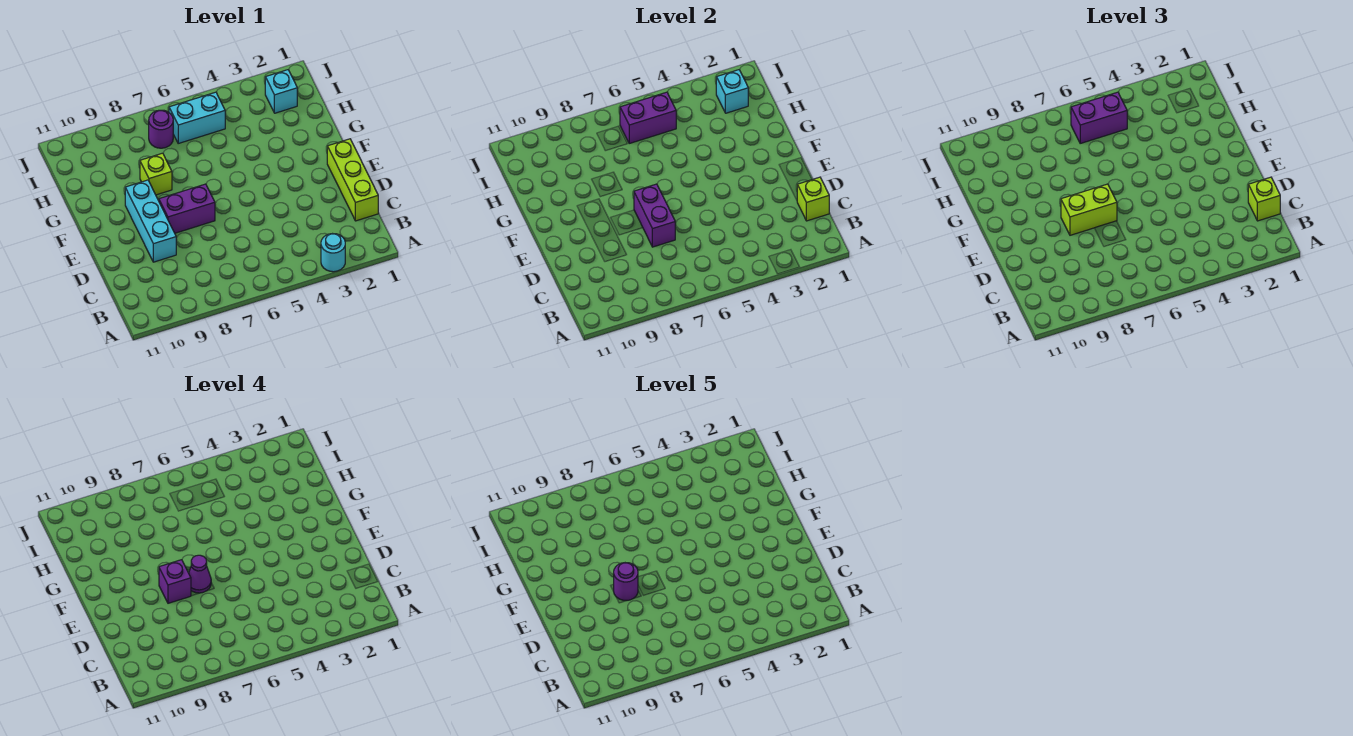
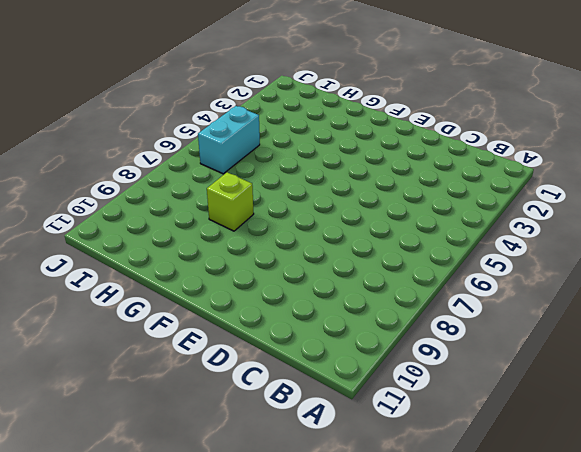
none -> cyan 1x1 round brick [321,234,345,272]
none -> lime 1x3 brick [327,139,378,221]
none -> cyan 1x3 brick [125,180,176,262]

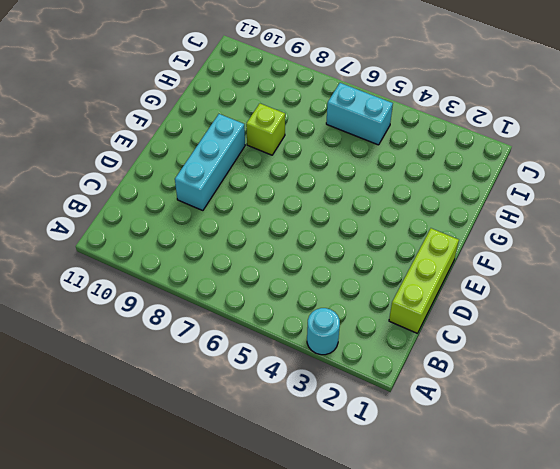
none -> purple 1x2 brick [159,184,215,233]
none -> cyan 1x1 brick [265,70,297,113]
none -> purple 1x1 round brick [149,110,173,148]

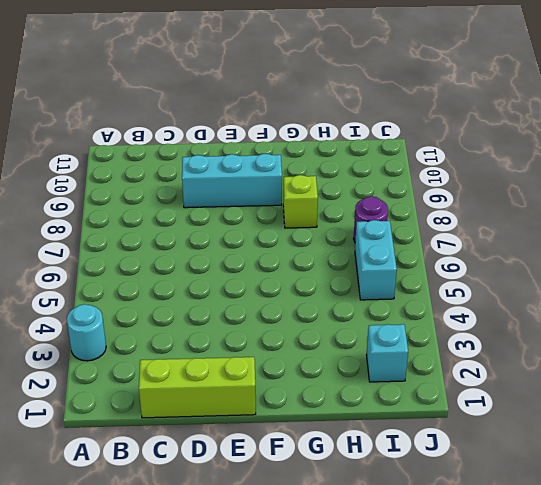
none -> purple 1x2 brick [159,184,215,233]
none -> lime 1x1 brick [797,177,829,221]
none -> purple 1x2 brick [634,184,675,247]

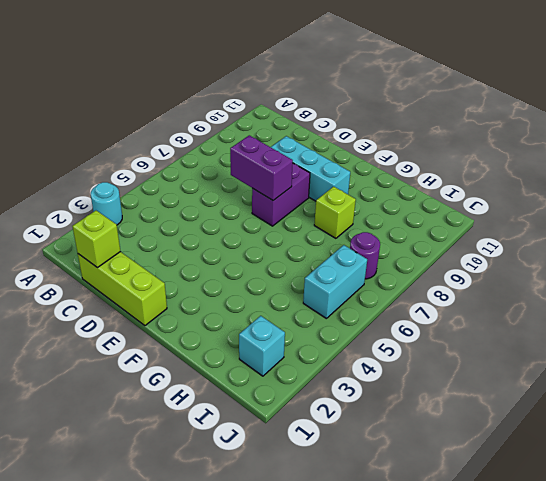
none -> cyan 1x1 brick [716,70,748,113]
none -> purple 1x2 brick [620,92,676,143]
none -> lime 1x1 brick [1248,177,1280,221]

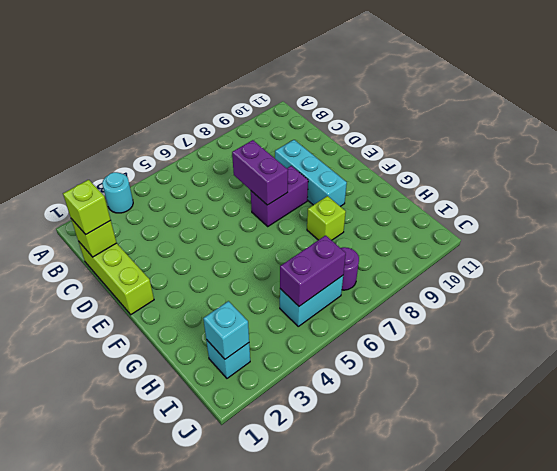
none -> lime 1x2 brick [1061,184,1117,235]
none -> purple 1x2 brick [1071,92,1127,143]
none -> purple 1x1 cone [189,555,211,593]

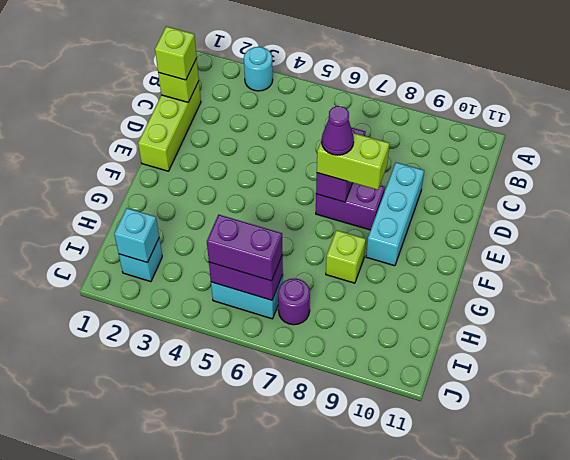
none -> purple 1x1 brick [159,560,191,603]
none -> purple 1x1 round brick [614,563,638,600]

